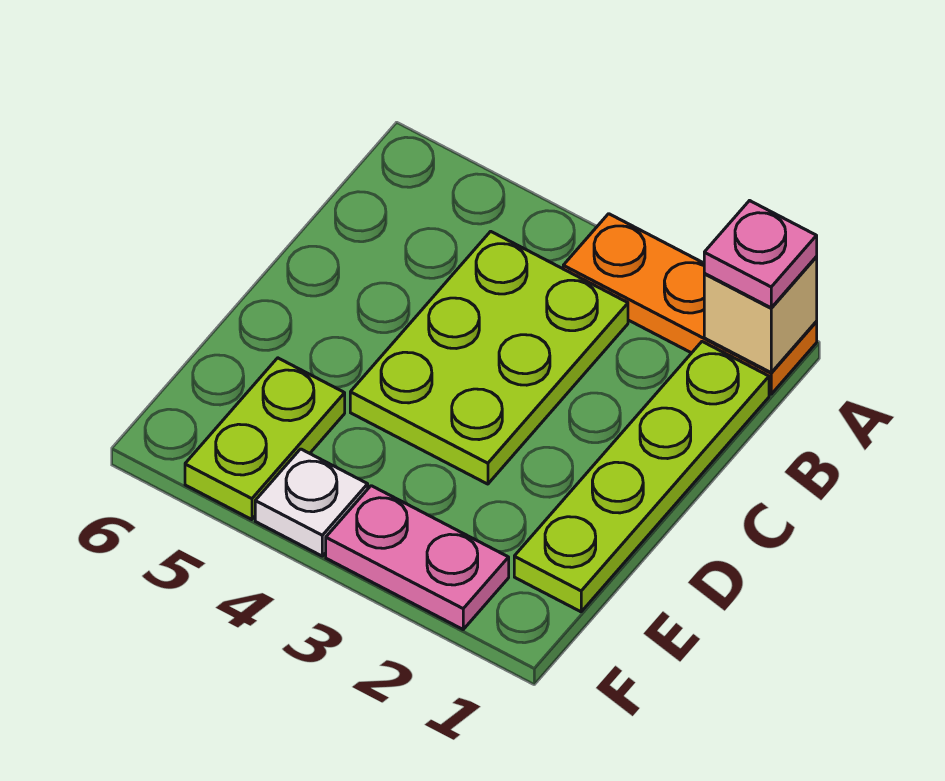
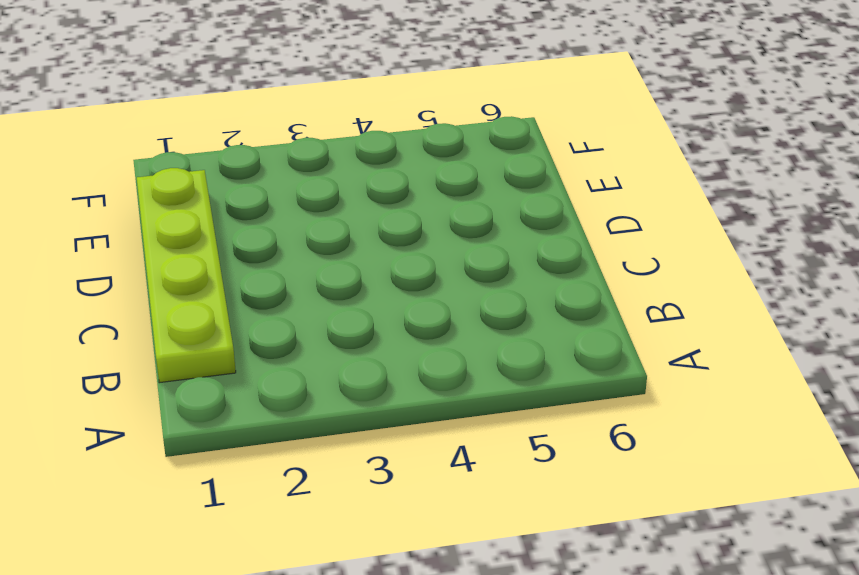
none -> orange 1x3 plate [563,214,817,394]
none -> lime 2x3 plate [350,231,628,484]

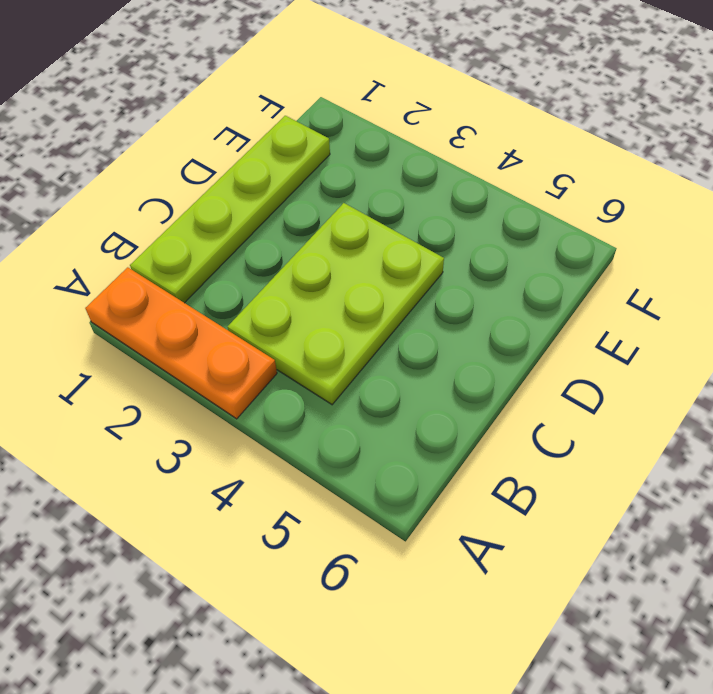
none -> lime 1x2 plate [185,358,345,520]
none -> pink 1x2 plate [326,486,509,629]

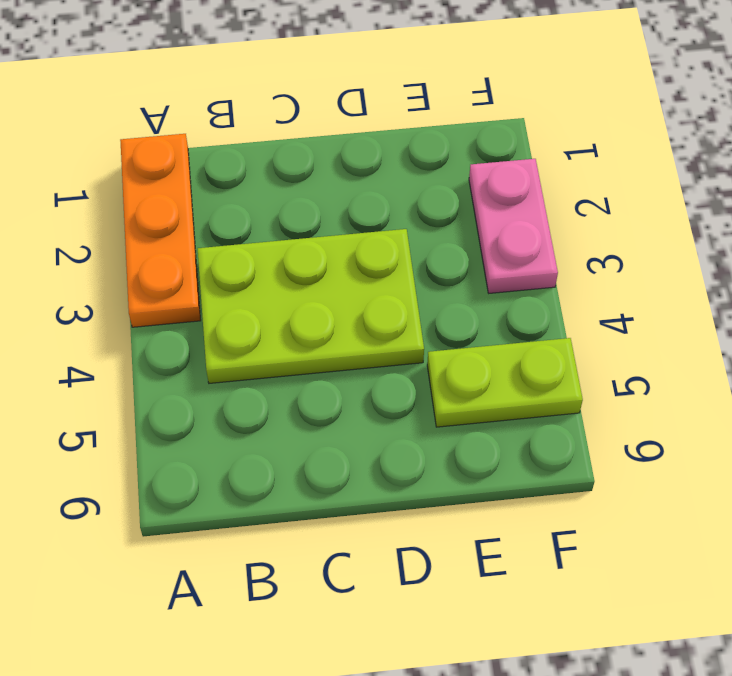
none -> lime 1x4 plate [514,342,769,612]
none -> white 1x1 plate [255,449,368,556]

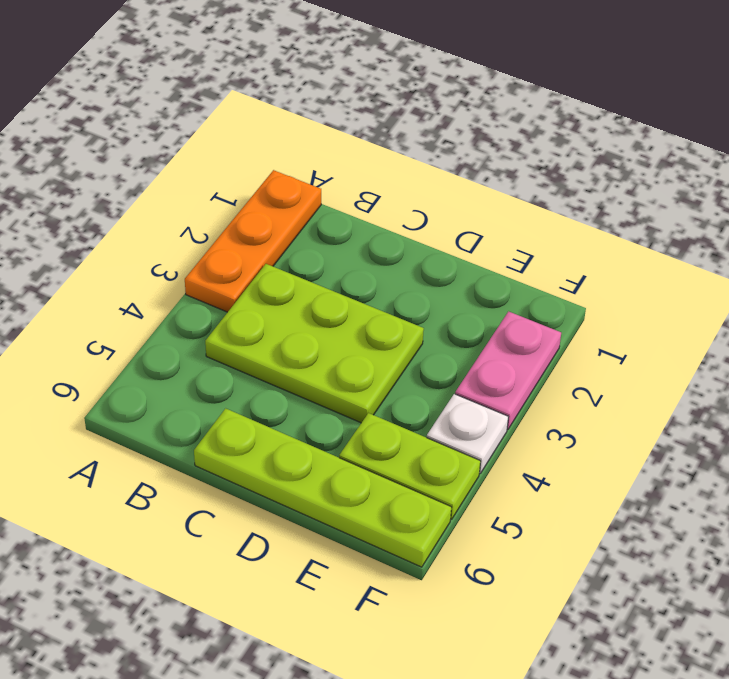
lime 1x4 plate [194,408,452,567] -> lime 1x4 plate moved to [514,342,769,612]
none -> tan 1x1 brick [704,257,817,373]
none -> pink 1x1 plate [704,201,817,308]

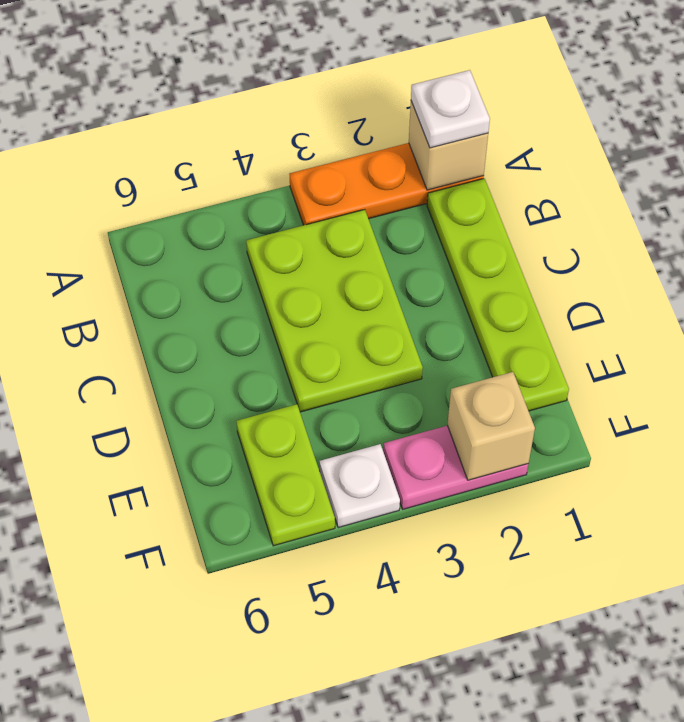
white 1x1 plate [411,70,490,148] -> pink 1x1 plate [704,201,817,308]
tan 1x1 brick [447,372,535,480] -> none

